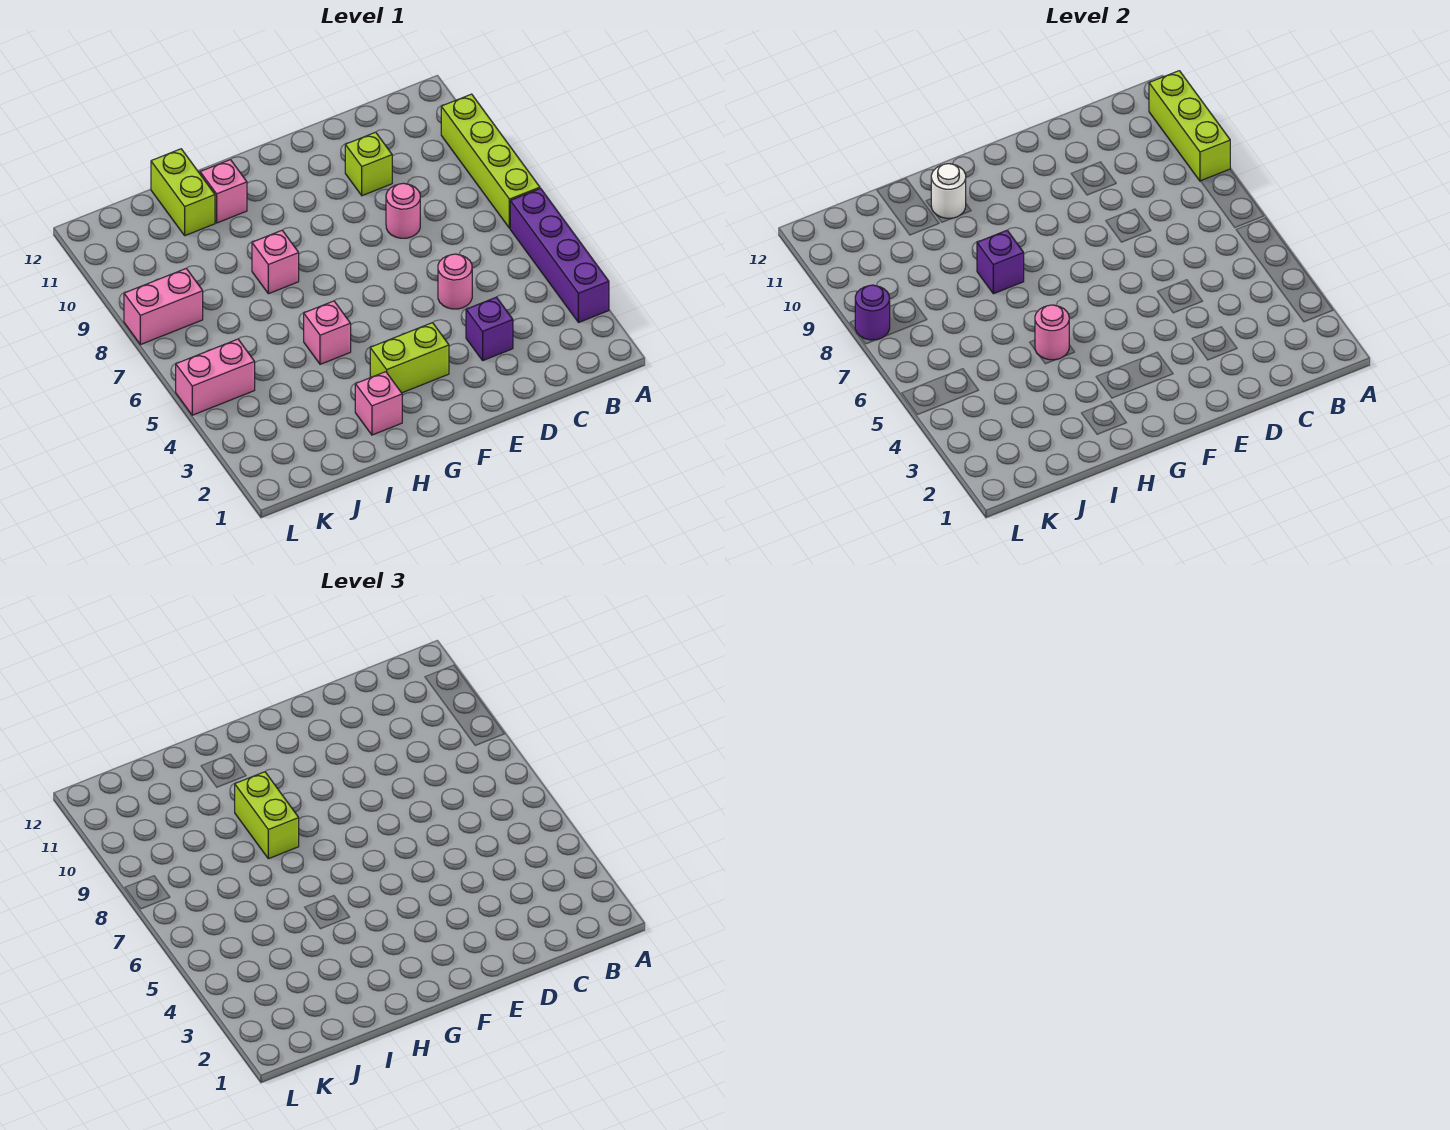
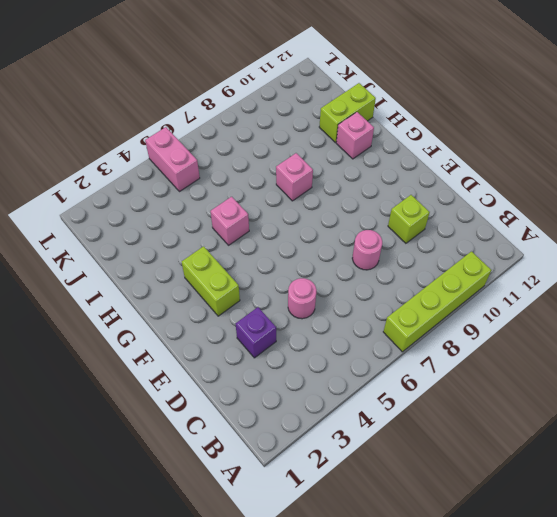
none -> purple 1x4 brick [510,188,609,323]
none -> pink 1x1 brick [355,372,402,435]
none -> pink 1x2 brick [124,268,203,345]

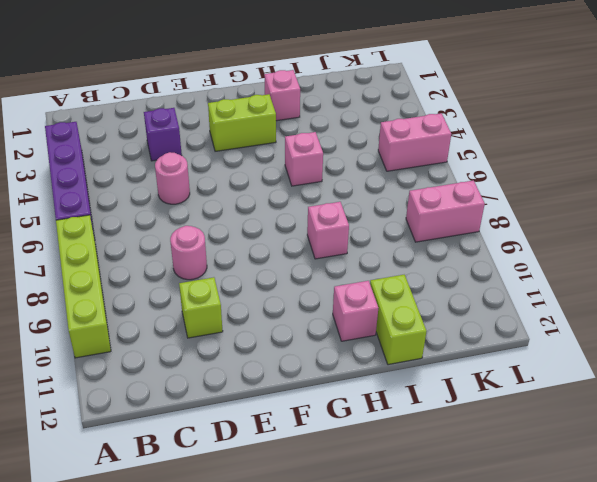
none -> lime 1x3 brick [1149,71,1230,181]
none -> pink 1x1 round brick [1035,305,1069,360]
none -> purple 1x1 brick [977,230,1024,294]

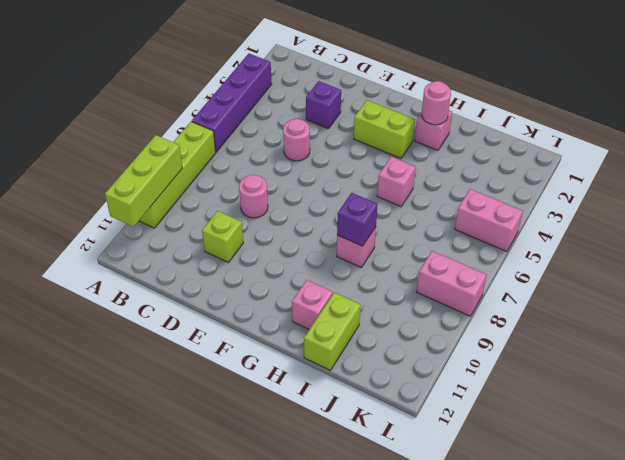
pink 1x1 round brick [422,81,451,125] -> pink 1x1 round brick moved to [1035,305,1069,360]
none -> white 1x1 round brick [931,164,966,219]
none -> purple 1x1 round brick [855,285,890,340]
none -> lime 1x2 brick [235,772,299,859]

